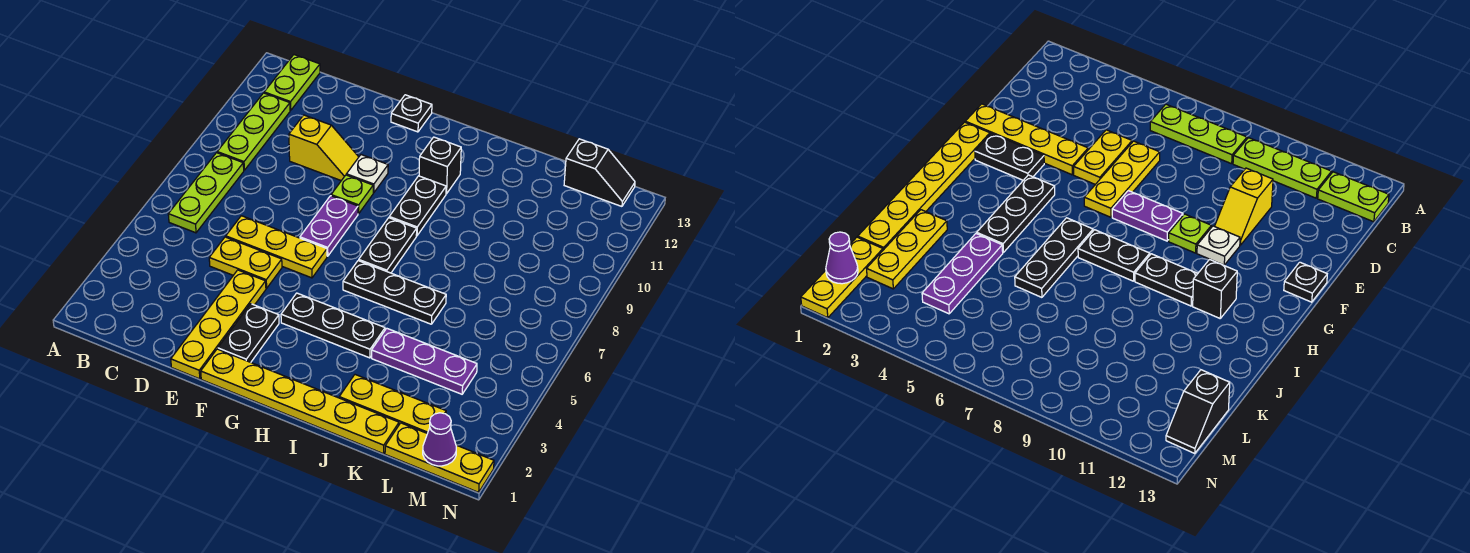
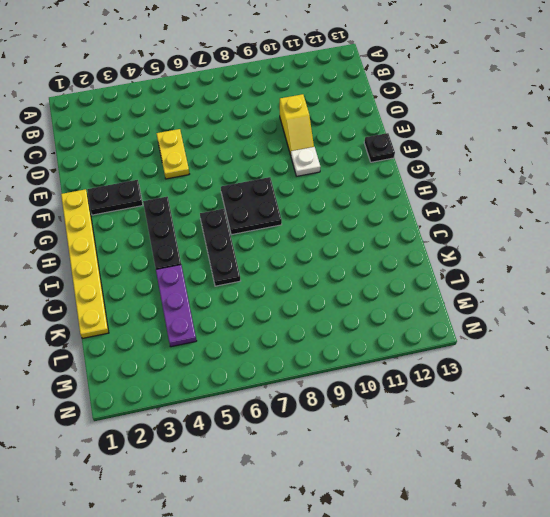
black 2x2 plate [221,177,282,235] -> black 1x2 plate [359,218,417,273]
none -> lime 1x3 plate [168,153,244,233]
none -> lime 1x3 plate [217,93,290,170]
none -> lime 1x2 plate [264,55,320,110]

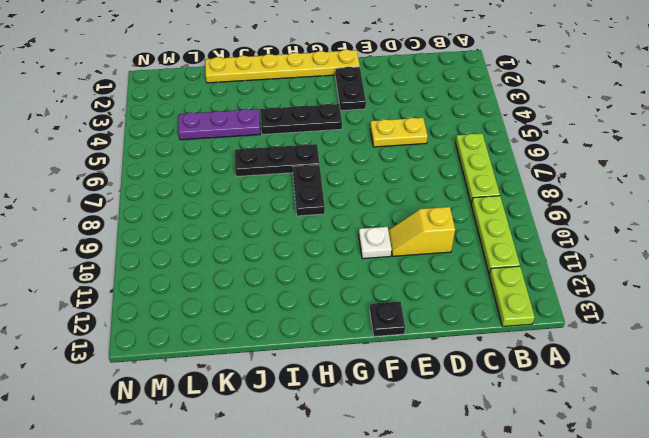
none -> yellow 1x3 plate [226,216,327,278]
none -> yellow 1x4 plate [171,270,266,379]
none -> purple 1x2 plate [300,196,358,256]

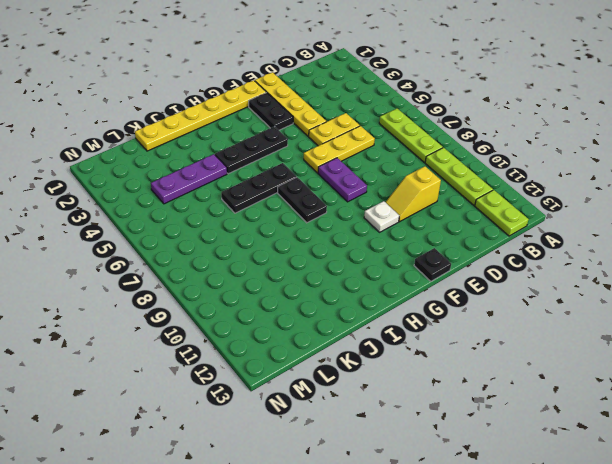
none -> lime 1x1 plate [331,175,373,214]
none -> black 1x2 plate [389,176,446,236]
none -> black 1x1 brick [419,137,461,194]

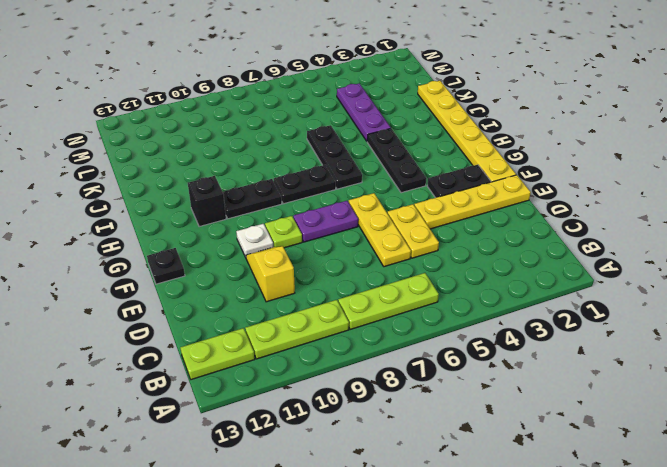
none -> yellow 1x3 plate [339,375,446,433]
none -> yellow 1x3 plate [385,423,494,492]
none -> black 1x2 slope [564,139,635,206]

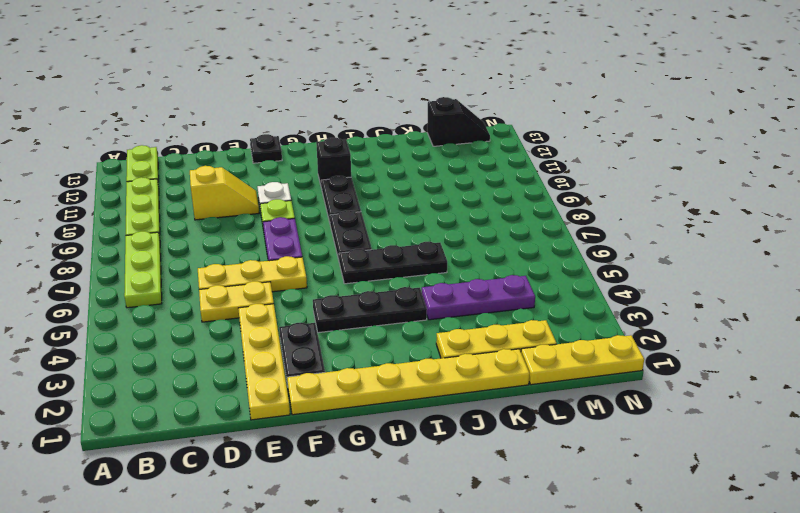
none -> purple 1x1 cone [423,413,456,466]

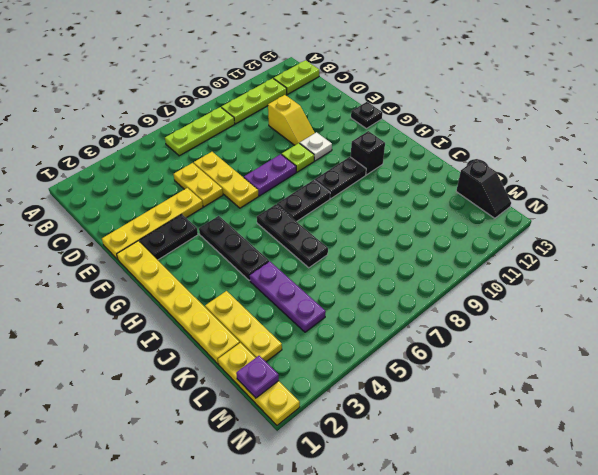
purple 1x1 plate [236,356,279,398] -> purple 1x1 cone [423,413,456,466]

